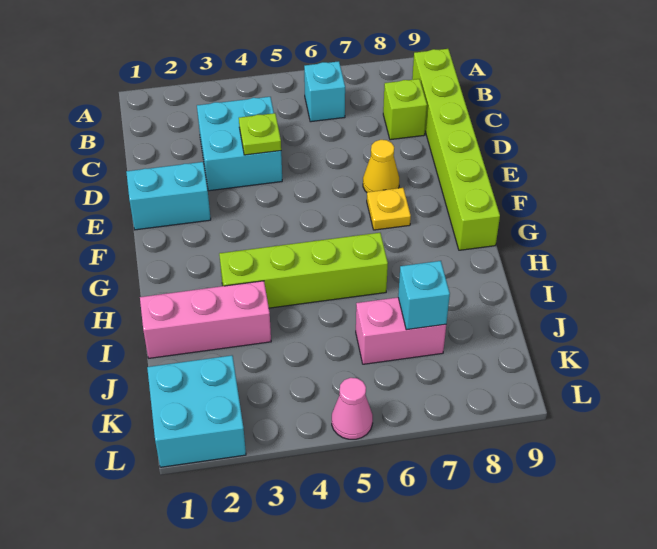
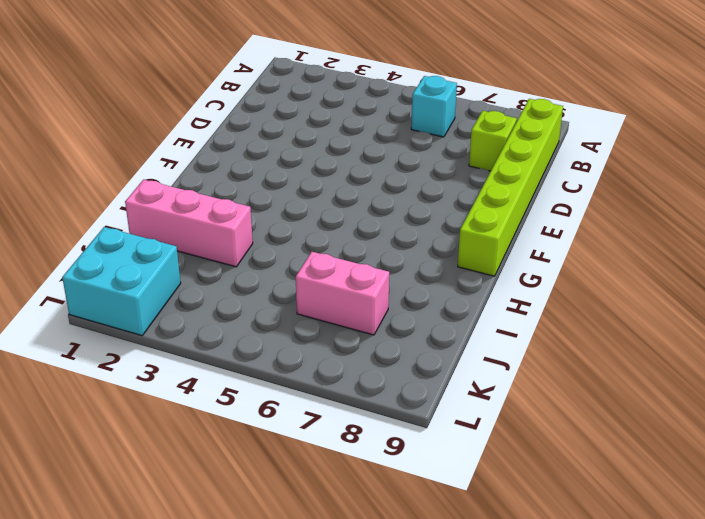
none -> cyan 2x2 brick [197,97,282,191]
none -> cyan 1x2 brick [126,162,211,230]
none -> yellow 1x1 cone [363,140,399,192]

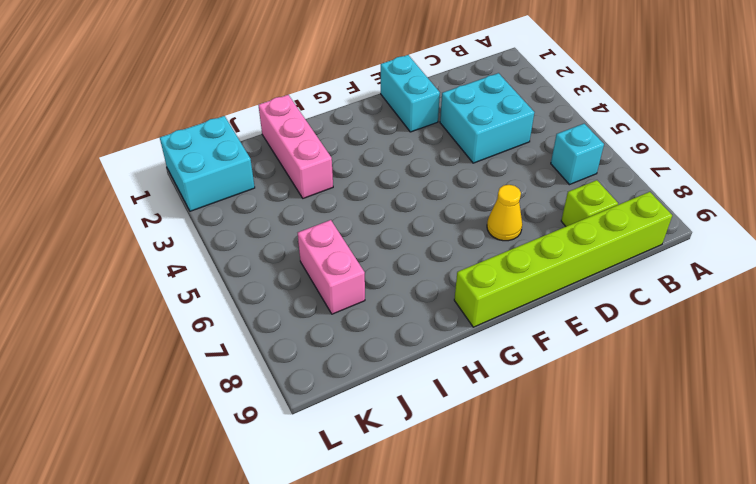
none -> yellow 1x1 plate [367,188,411,230]
none -> lime 1x4 brick [219,233,388,308]
none -> pink 1x1 cone [332,378,373,439]

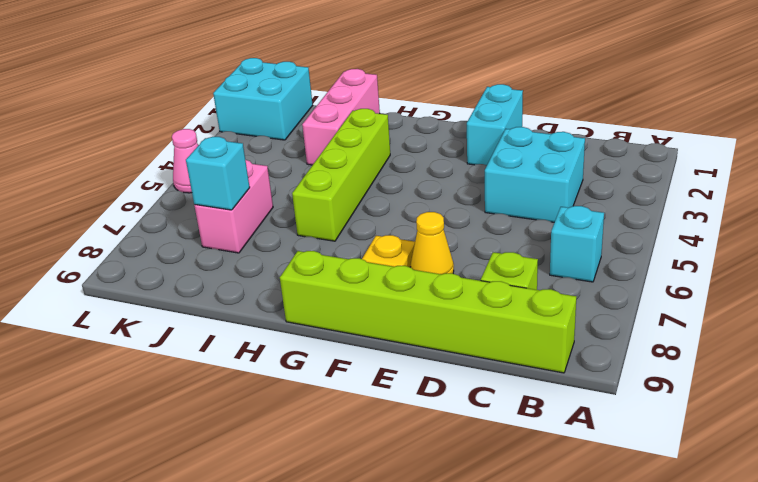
none -> lime 1x1 plate [239,113,281,155]

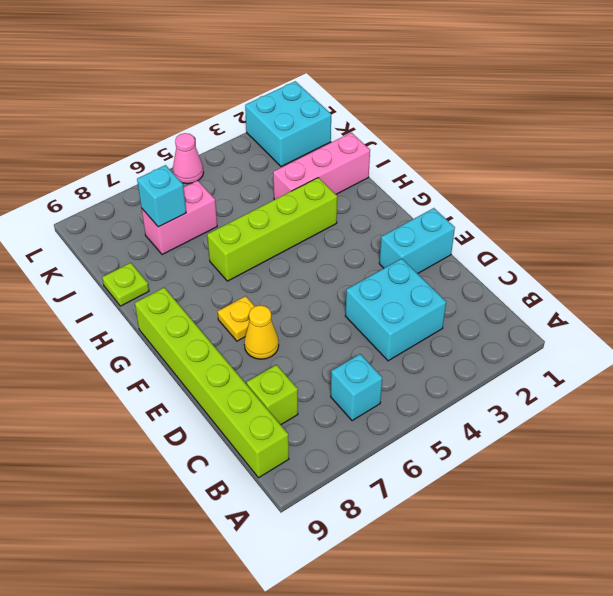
lime 1x1 plate [102,263,149,306] -> lime 1x1 plate moved to [239,113,281,155]

